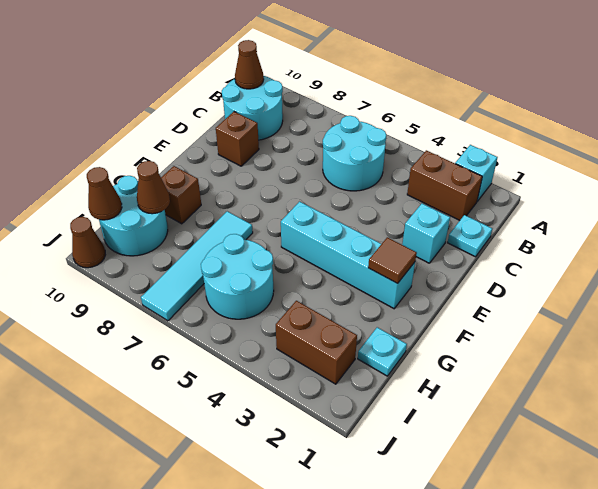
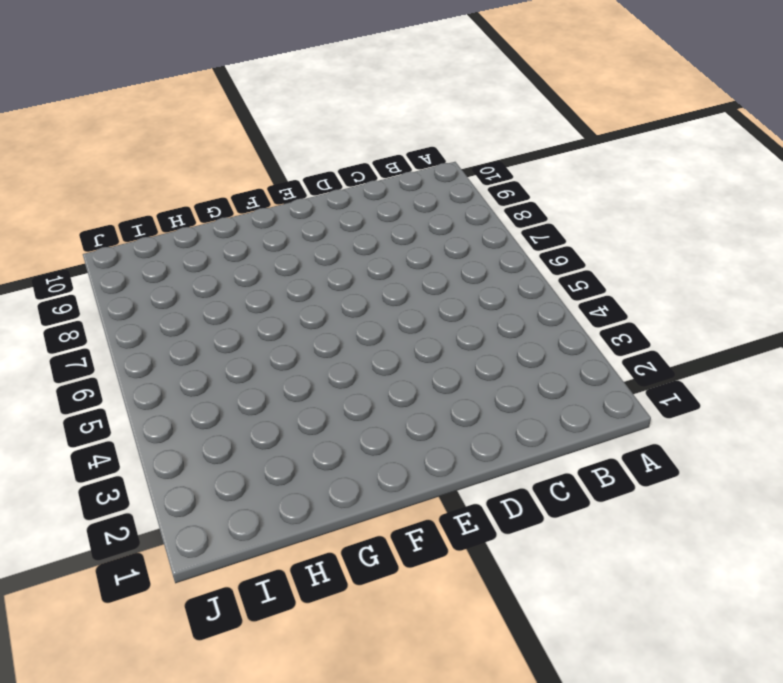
none -> cyan 1x1 brick [455,145,497,201]
none -> brown 1x2 brick [407,150,482,220]
none -> cyan 2x2 round brick [323,116,386,191]

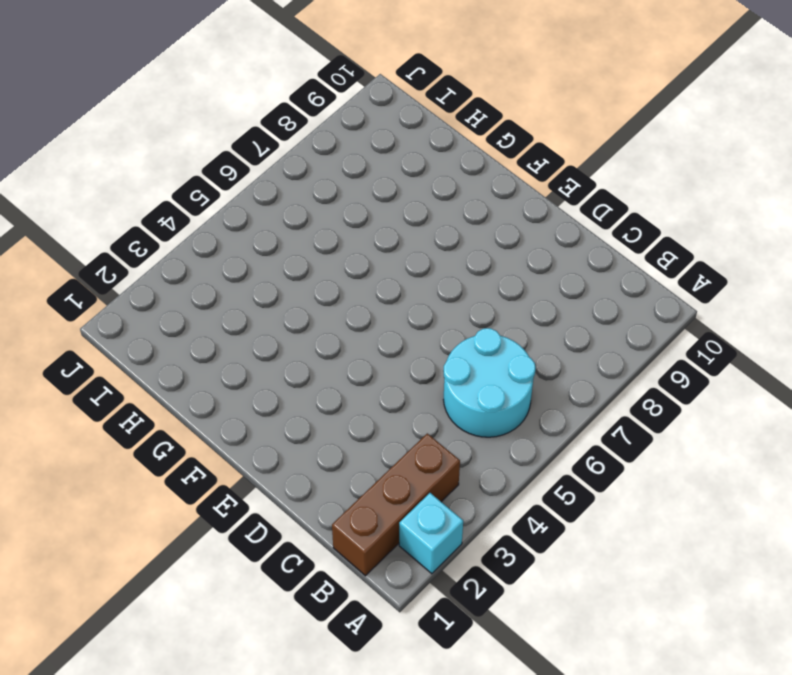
brown 1x3 brick [332,433,460,576] -> brown 1x2 brick [407,150,482,220]
none -> cyan 2x2 round brick [222,76,283,140]
none -> cyan 1x1 plate [448,215,492,257]
none -> cyan 1x1 brick [402,204,450,263]

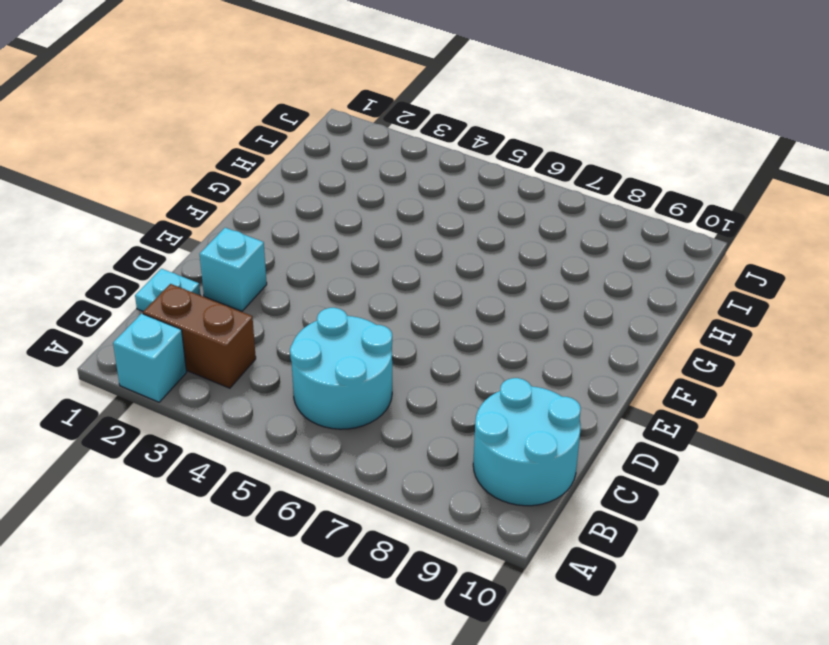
none -> brown 1x1 brick [216,112,259,166]
none -> cyan 1x4 brick [281,202,415,309]
none -> cyan 1x4 tile [141,211,253,321]

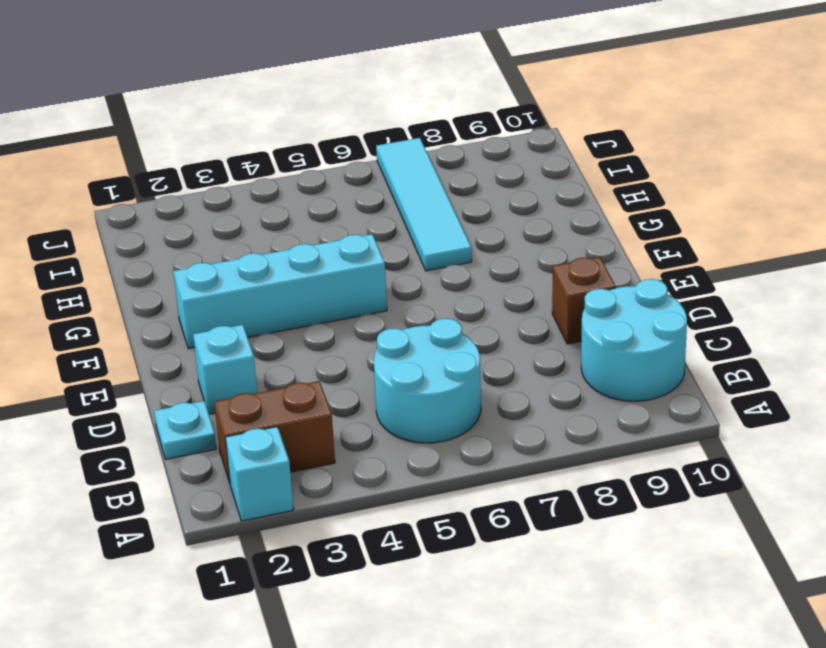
none -> brown 1x1 brick [161,166,201,224]
none -> cyan 1x1 plate [358,327,407,376]
none -> cyan 2x2 round brick [201,234,274,319]

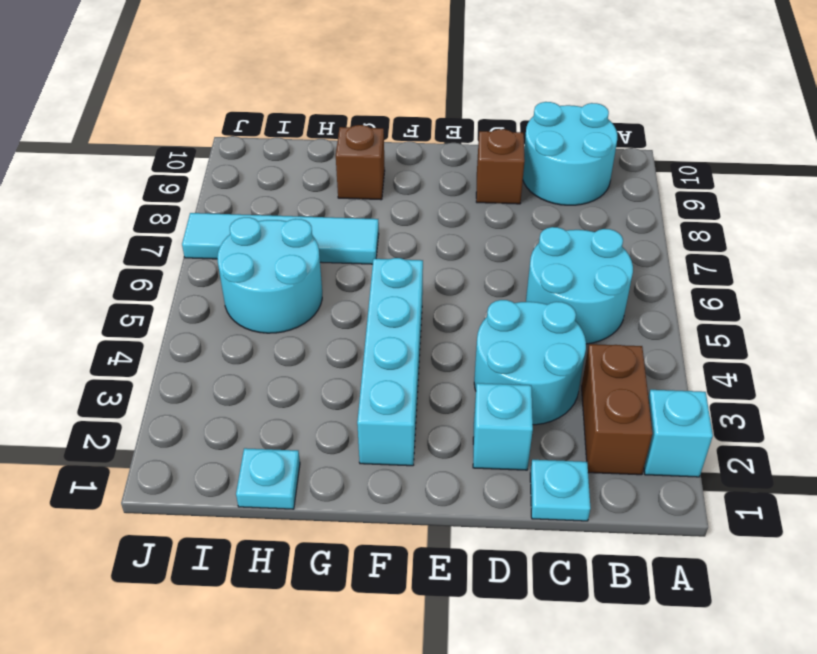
cyan 2x2 round brick [474,300,586,425] -> cyan 2x2 round brick moved to [99,176,168,256]
none -> brown 1x2 brick [276,301,357,384]
none -> brown 1x1 cone [70,217,105,268]
none -> brown 1x1 cone [235,40,264,89]

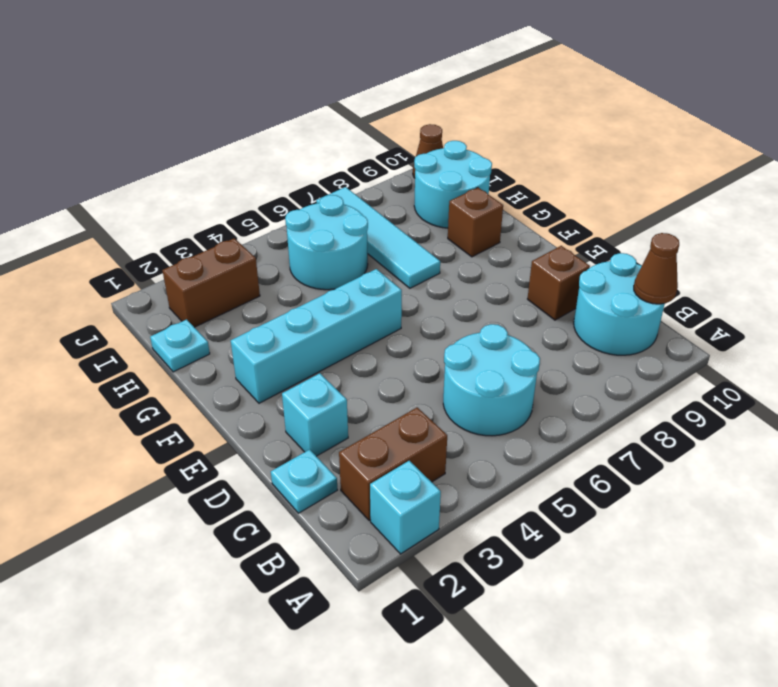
none -> brown 1x1 tile [368,237,417,283]
none -> brown 1x1 cone [137,161,170,214]
none -> brown 1x1 cone [87,167,122,220]

